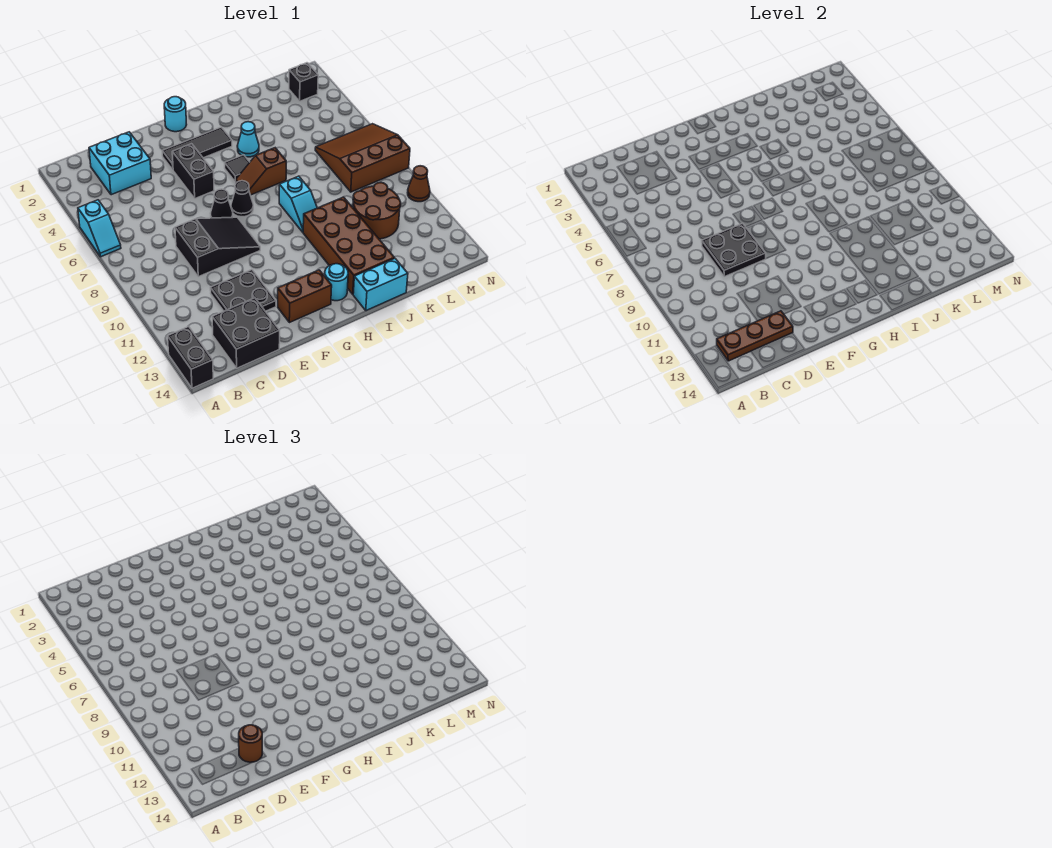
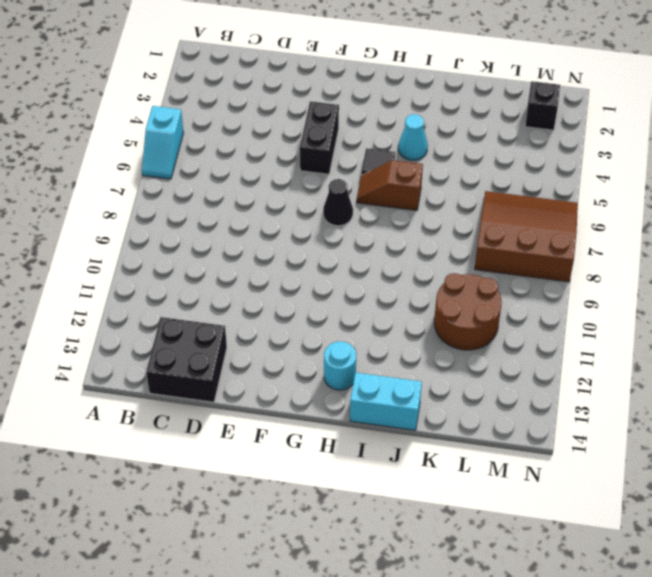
none -> black 1x2 brick [168,326,213,388]
none -> cyan 2x2 brick [89,132,151,195]
none -> black 2x3 slope [175,217,260,277]

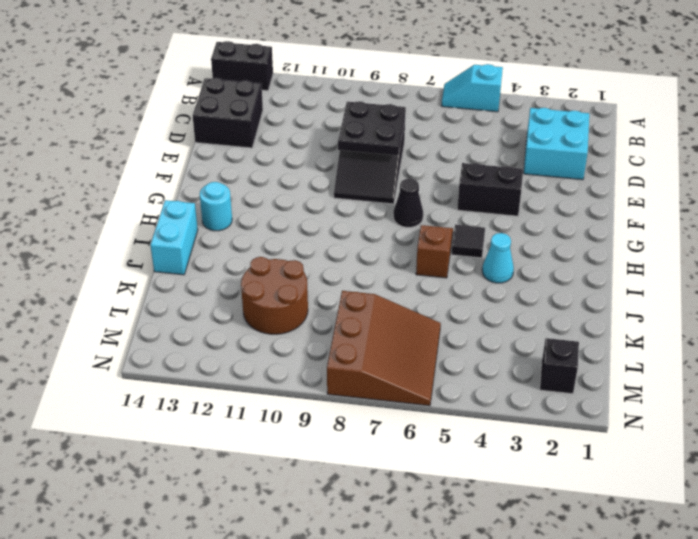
none -> black 2x2 plate [210,270,276,311]
none -> black 1x3 tile [162,127,232,170]
none -> black 1x1 cone [210,189,233,218]

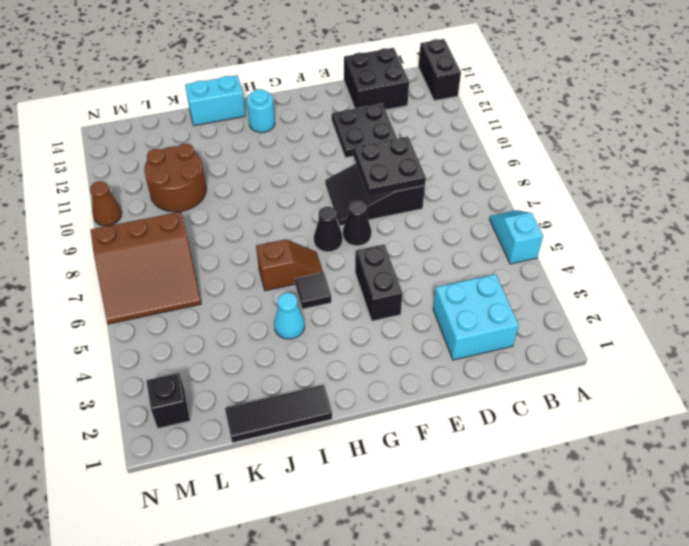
black 1x3 tile [225,385,332,443] -> black 1x3 tile moved to [162,127,232,170]
none -> brown 1x2 brick [278,270,332,323]
none -> cyan 1x1 round brick [164,97,187,132]
none -> cyan 1x2 slope [279,176,317,232]

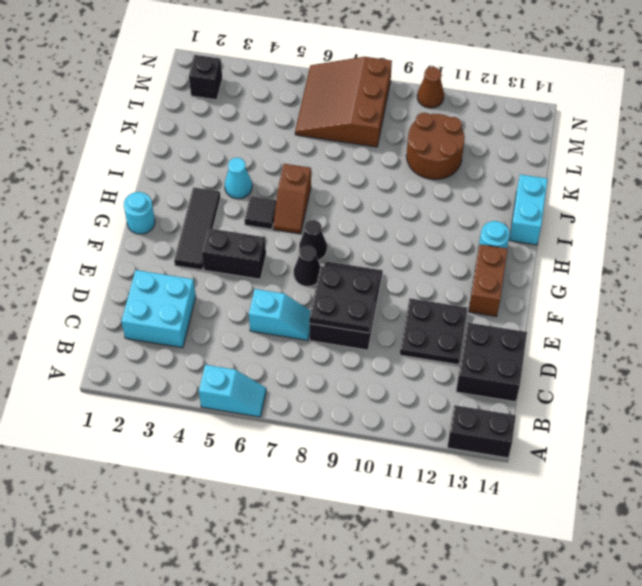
cyan 1x2 slope [249,289,311,340] -> cyan 1x2 slope moved to [279,176,317,232]
none -> brown 2x4 brick [303,197,394,294]
none -> brown 1x3 plate [717,311,793,361]
none -> brown 1x1 round brick [239,725,262,762]

